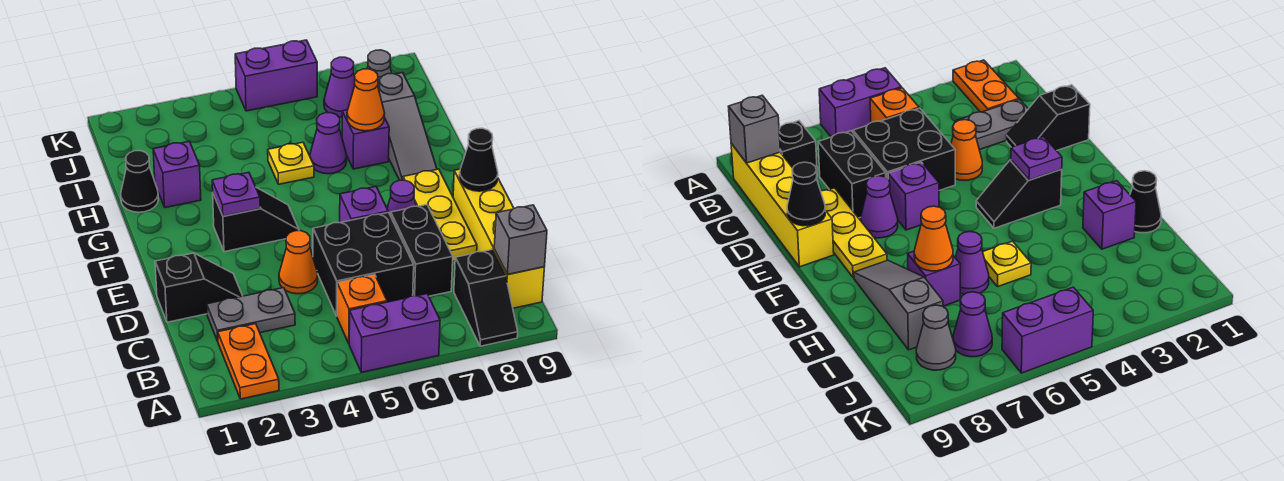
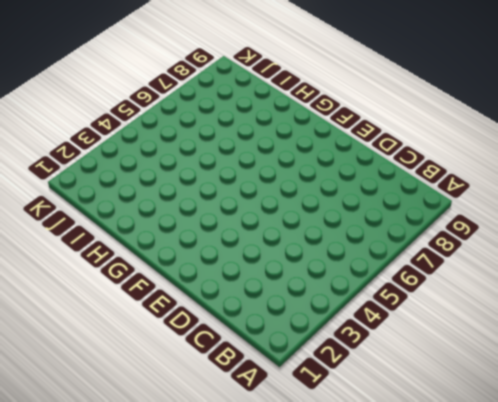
none -> orange 1x2 plate [218,324,279,399]
none -> purple 1x2 brick [349,294,440,372]
none -> black 1x2 slope [454,250,518,346]

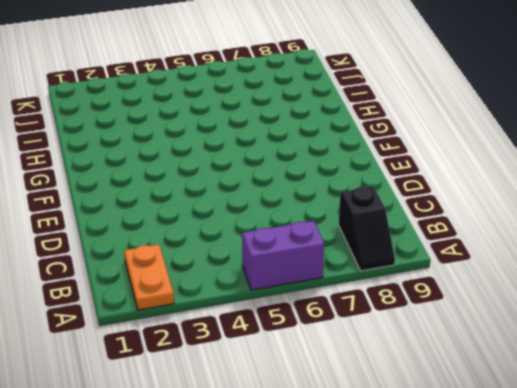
none -> orange 1x1 brick [337,274,387,343]
none -> yellow 1x4 brick [453,169,544,308]
none -> grey 1x2 plate [207,288,295,341]

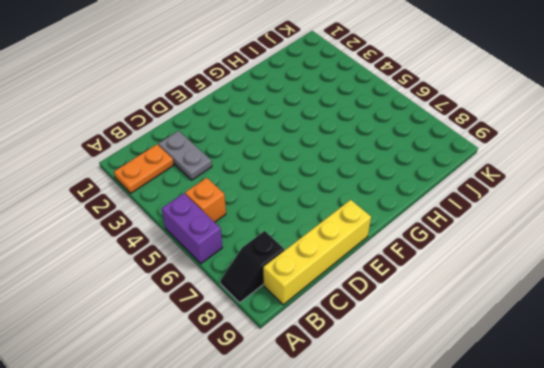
none -> black 2x2 brick [313,212,414,316]
none -> black 1x2 brick [391,205,453,296]
none -> black 1x2 slope [155,253,242,322]

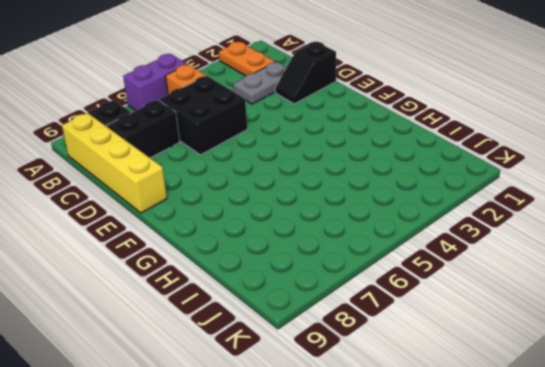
black 1x2 brick [107,100,180,158] -> black 1x2 brick turned to [391,205,453,296]
none -> orange 1x1 cone [279,231,318,294]
none -> yellow 1x3 plate [403,169,477,261]
none -> purple 1x1 brick [340,187,388,223]

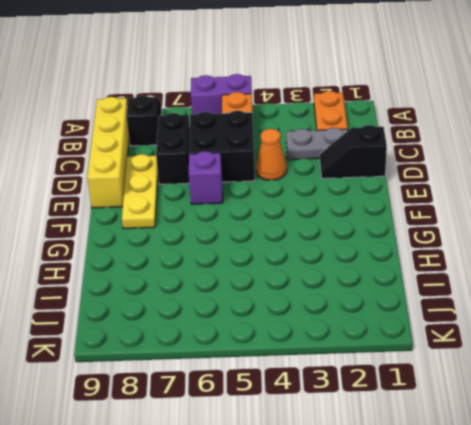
none -> purple 1x1 cone [387,180,416,216]
none -> black 1x2 slope [213,188,299,252]
none -> grey 1x3 slope [378,73,437,180]

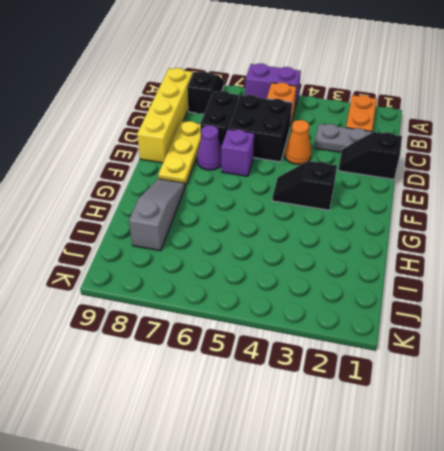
none -> black 1x1 cone [121,151,159,212]
none -> purple 1x1 brick [153,141,201,208]
none -> yellow 1x1 plate [268,142,314,184]

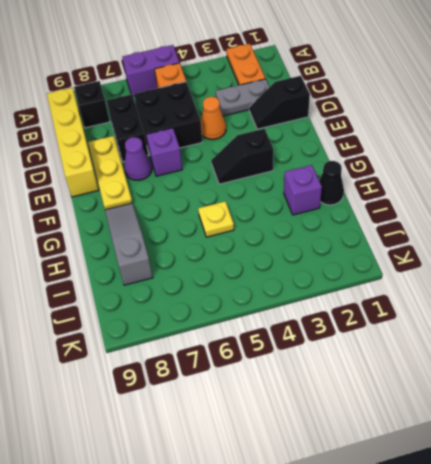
none -> purple 1x1 cone [310,113,347,174]
none -> purple 1x1 brick [342,110,389,169]
none -> purple 1x1 cone [324,57,355,117]

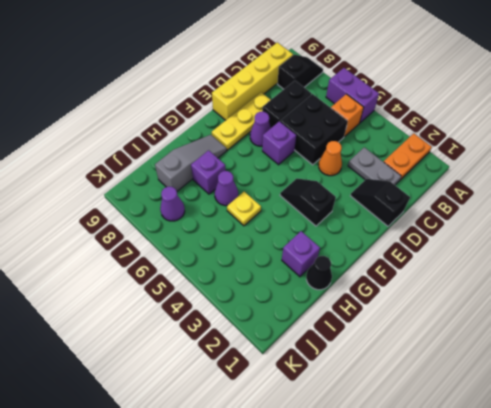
none -> grey 1x1 cone [367,50,392,77]
none -> purple 1x2 brick [235,40,317,111]
none -> grey 1x1 brick [494,205,547,274]

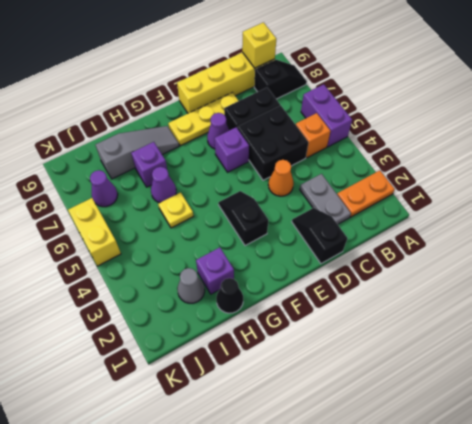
yellow 1x1 brick [242,22,276,68] -> grey 1x1 brick [494,205,547,274]
grey 1x1 cone [177,268,205,303] -> grey 1x1 cone moved to [367,50,392,77]
yellow 1x2 brick [68,198,121,266] -> purple 1x2 brick [235,40,317,111]
none -> black 1x1 cone [460,128,498,191]
none -> purple 1x1 plate [212,172,260,216]
none -> orange 1x1 cone [347,69,385,131]

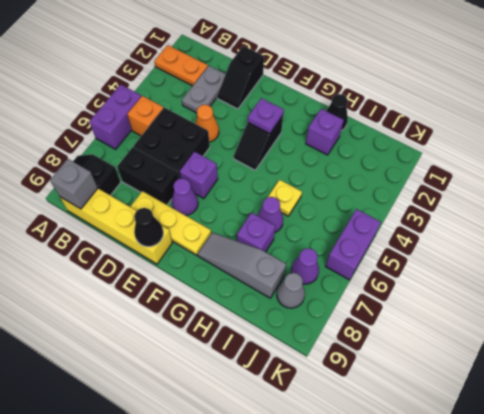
none -> orange 1x1 cone [347,69,385,131]

